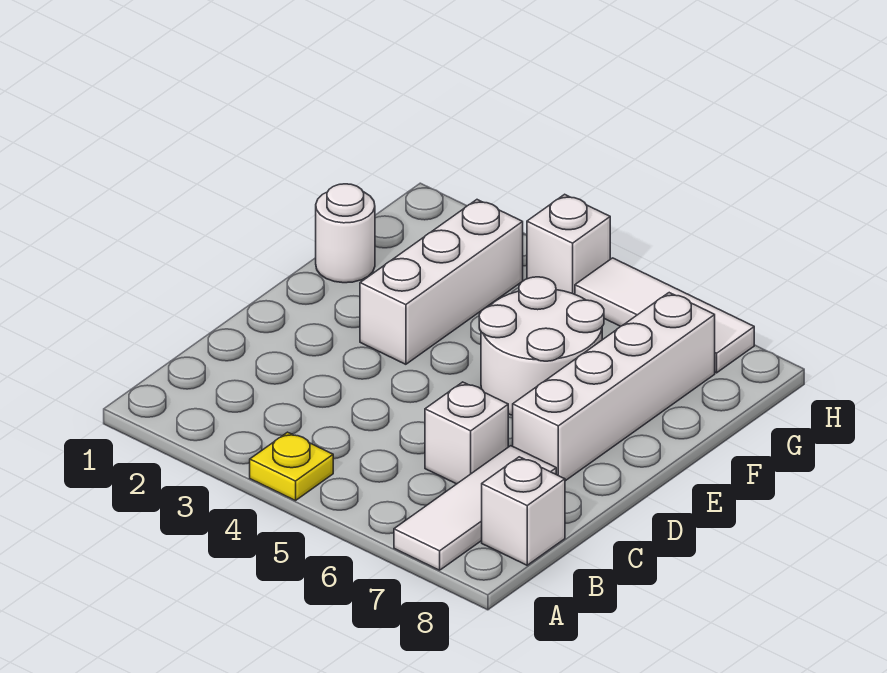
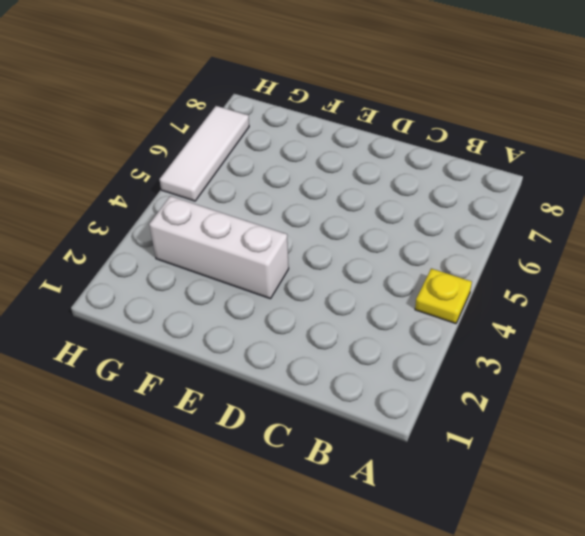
none -> white 1x3 tile [394,446,556,570]
none -> white 1x1 brick [482,457,565,565]

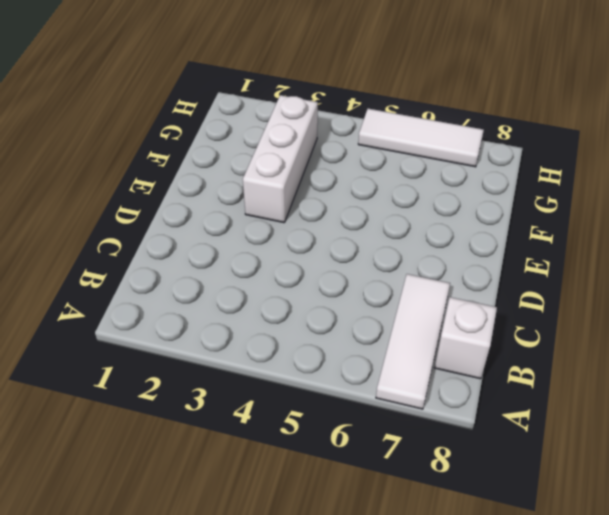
none -> yellow 1x1 plate [250,432,333,501]
none -> white 1x1 brick [425,382,508,484]

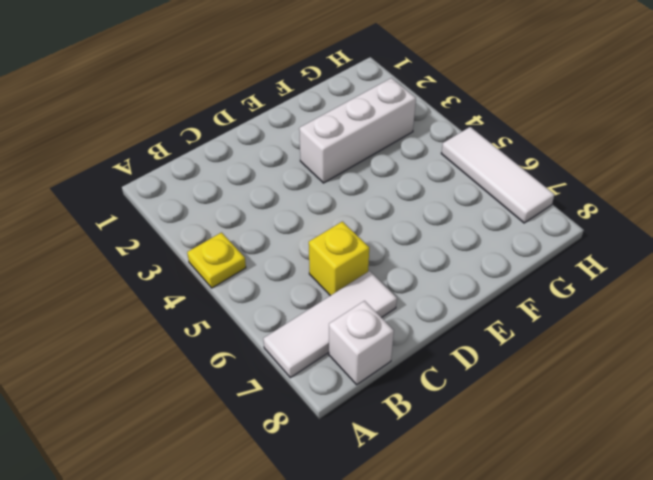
yellow 1x1 brick [309,222,369,296] -> white 1x1 brick [425,382,508,484]
none -> white 1x4 brick [513,293,715,481]
none -> white 2x2 round brick [479,277,604,415]

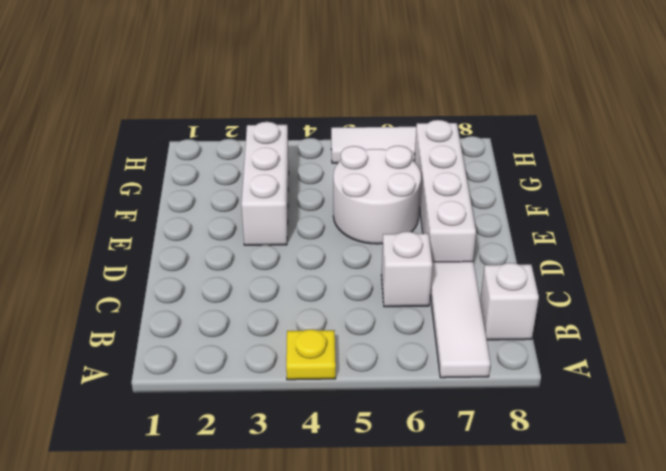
none -> white 1x1 round brick [316,184,375,283]
none -> white 1x1 brick [527,194,610,294]

